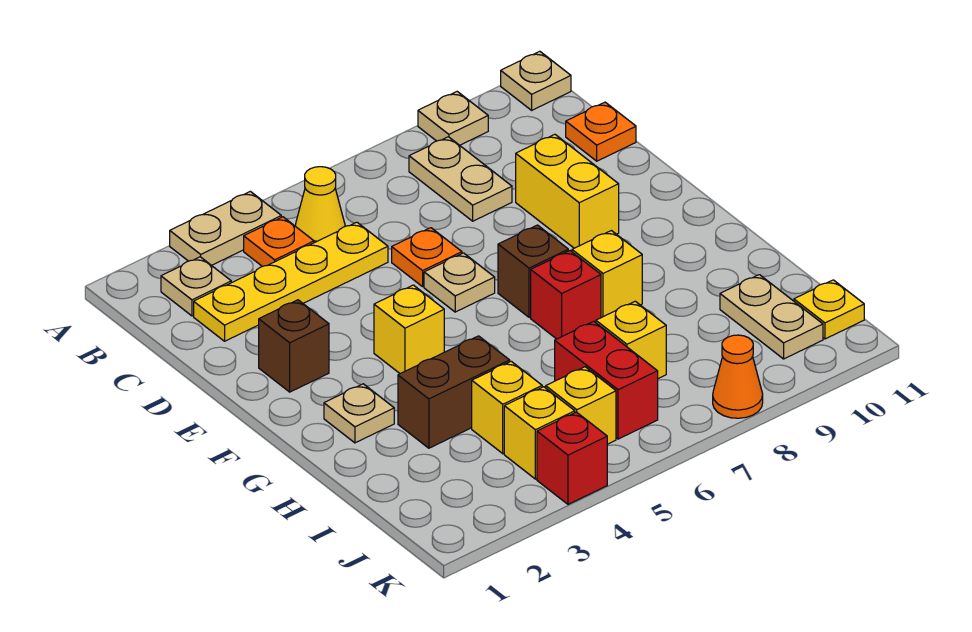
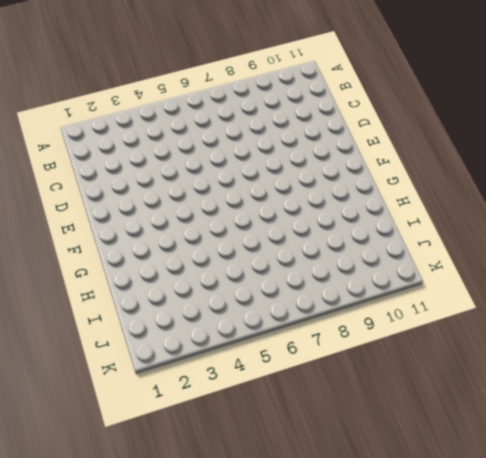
none -> tan 1x2 plate [170,191,281,265]
none -> tan 1x1 plate [418,92,488,145]
none -> tan 1x1 plate [501,51,571,110]

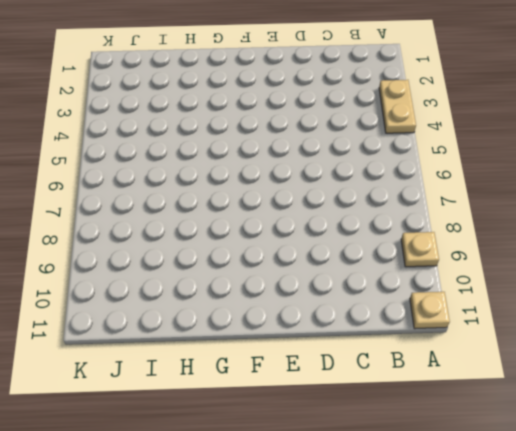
none -> tan 1x1 plate [161,257,231,316]
none -> orange 1x1 plate [244,217,314,267]
none -> yellow 1x1 cone [295,167,345,243]

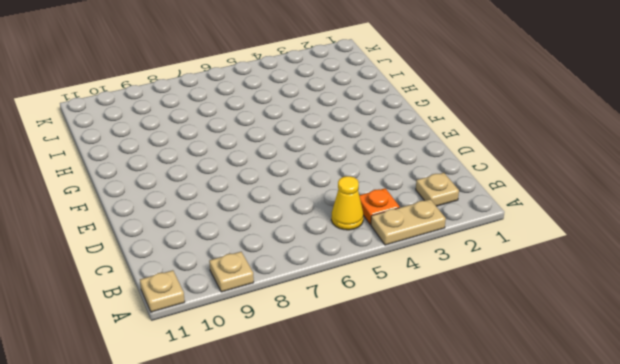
none -> tan 1x2 plate [409,137,512,221]
none -> yellow 1x4 plate [194,222,388,341]
none -> orange 1x1 plate [566,102,636,161]

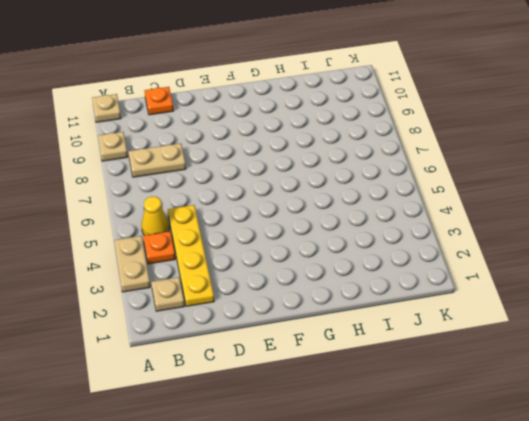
none -> orange 1x1 plate [392,228,462,287]
none -> yellow 1x2 brick [516,134,619,248]
none -> brown 1x1 brick [259,300,329,392]

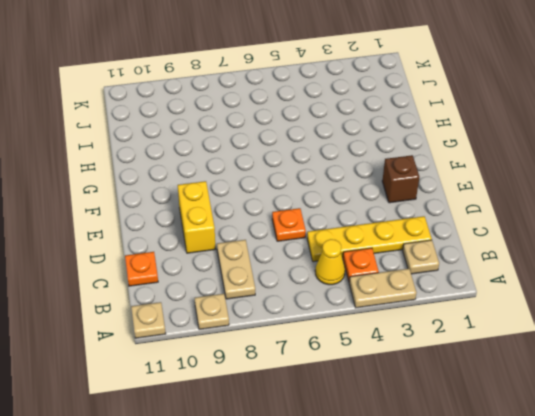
none -> tan 1x1 plate [424,253,495,312]
none -> yellow 1x1 brick [374,285,444,374]
none -> brown 1x1 brick [498,225,568,317]

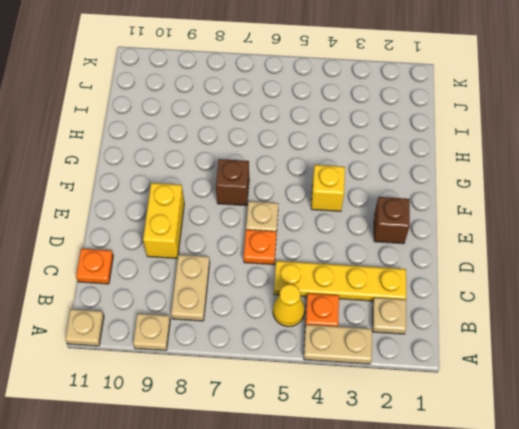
none -> tan 1x1 plate [324,384,394,443]
none -> red 1x1 brick [531,251,601,339]
none -> yellow 1x1 brick [572,231,642,318]

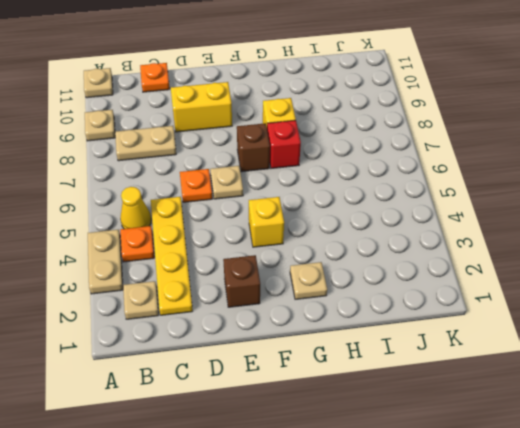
none -> brown 1x2 brick [398,336,510,448]
none -> yellow 1x1 brick [472,361,542,454]
none -> red 1x2 brick [555,321,658,439]

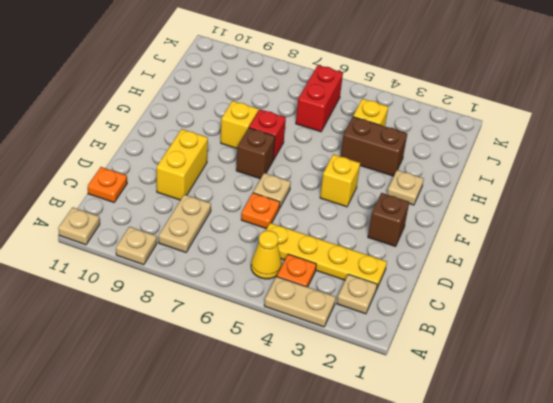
none -> yellow 1x1 brick [596,301,666,379]
none -> tan 1x2 plate [720,275,823,359]
none -> yellow 1x1 brick [504,387,575,479]

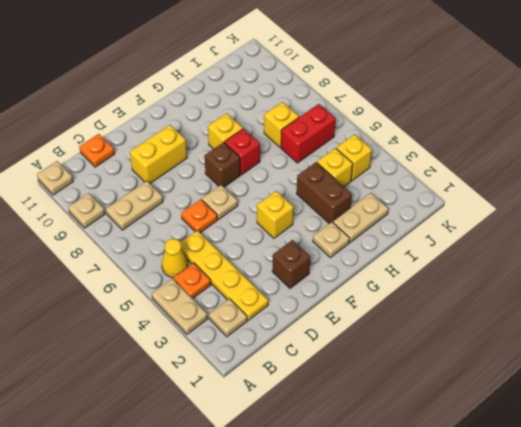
tan 1x2 plate [333,193,388,243] -> tan 1x2 plate moved to [720,275,823,359]
none -> yellow 1x1 brick [546,367,616,444]
none -> yellow 1x1 plate [794,280,864,339]
none -> red 1x1 brick [537,412,607,504]

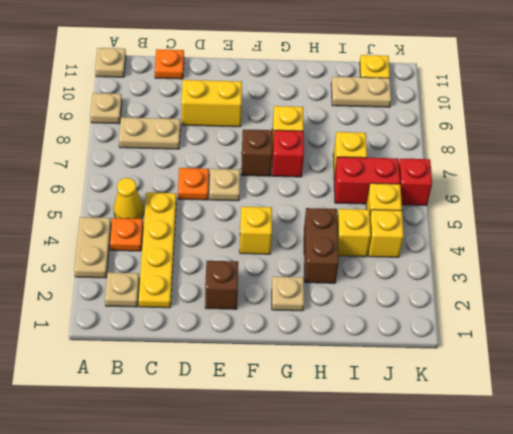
red 1x1 brick [399,159,432,205] -> red 1x1 brick moved to [537,412,607,504]
none -> orange 1x1 cone [713,335,763,418]

